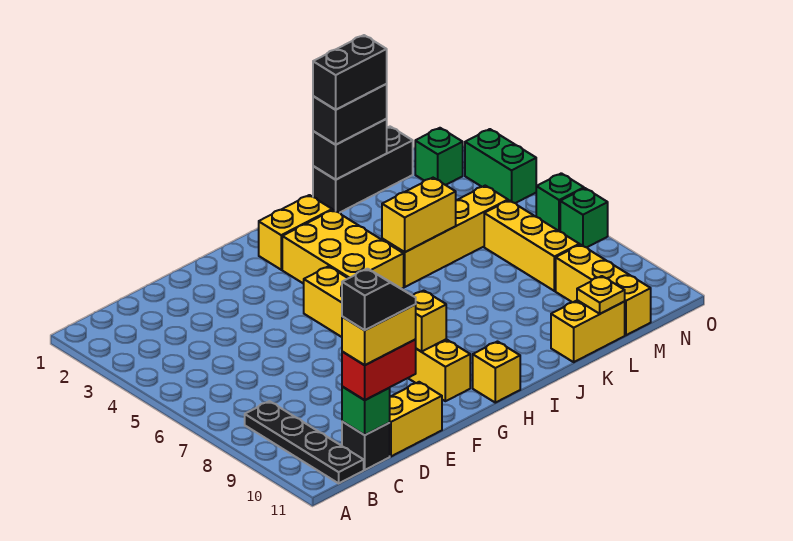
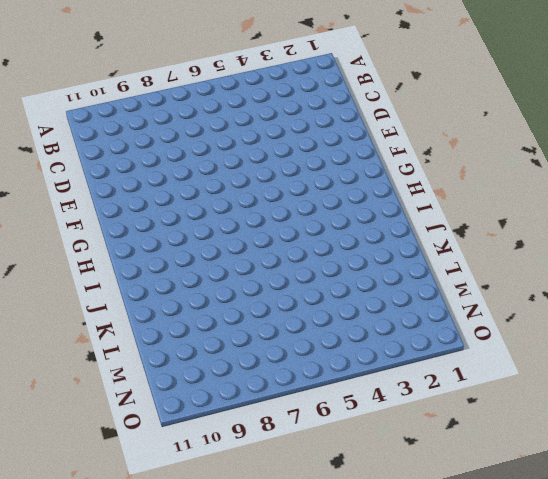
none -> black 1x4 plate [245,401,364,483]
none -> black 1x1 brick [342,422,390,470]
none -> yellow 1x2 brick [389,382,442,456]

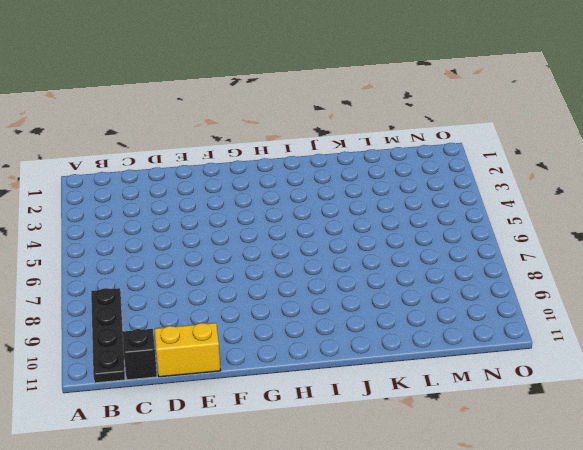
none -> yellow 1x6 brick [304,266,470,401]
none -> yellow 1x2 brick [259,195,332,270]
none -> yellow 2x3 brick [282,210,404,289]

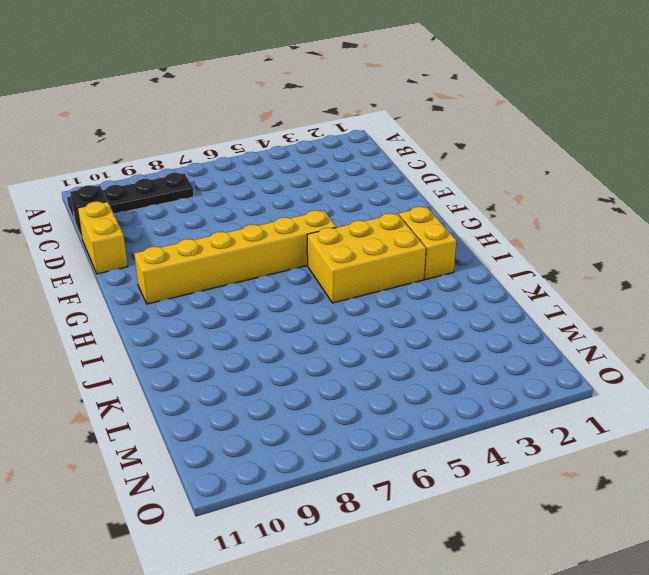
none -> yellow 1x1 brick [473,342,520,403]
none -> yellow 1x4 brick [382,186,508,287]
none -> black 1x3 brick [313,127,413,213]

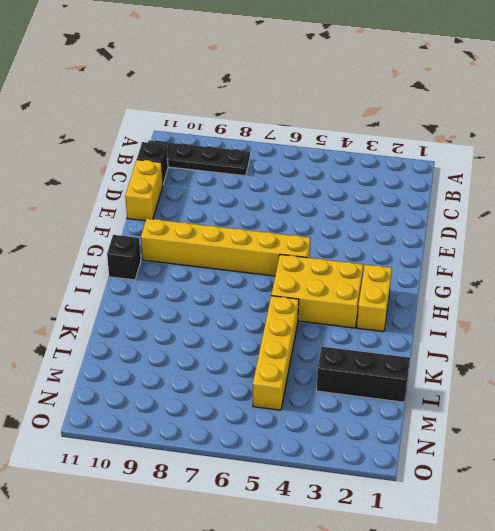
black 1x1 brick [107,235,141,280] -> yellow 1x1 brick [473,342,520,403]
black 1x3 brick [317,347,410,402] -> black 1x3 brick turned to [313,127,413,213]
none -> yellow 1x2 brick [551,300,625,362]
none -> yellow 1x3 brick [484,200,579,291]
none -> yellow 1x3 brick [556,245,651,335]

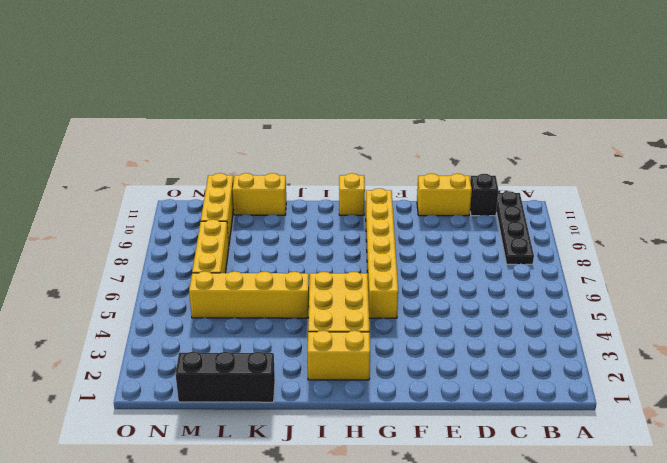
none -> green 1x1 brick [415,128,463,185]
none -> green 1x2 brick [465,129,536,203]
none -> green 1x1 brick [536,173,584,232]

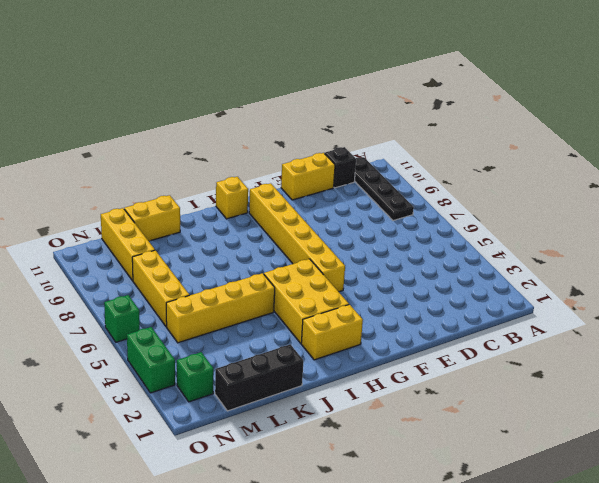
none -> green 1x1 brick [560,188,608,247]
none -> green 1x1 brick [342,387,390,435]
none -> yellow 1x1 brick [413,290,446,352]

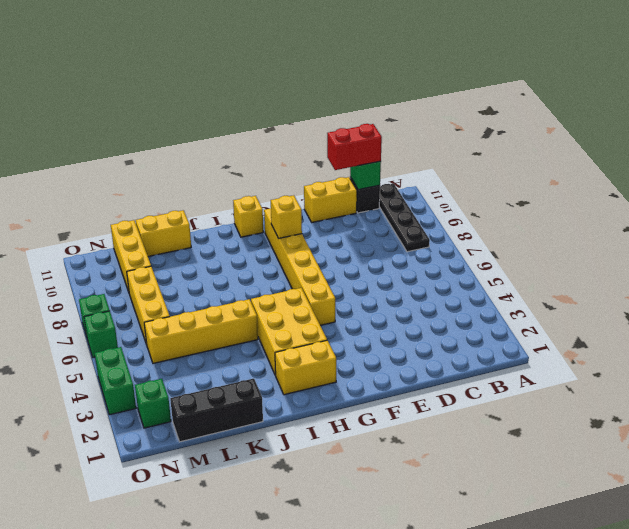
none -> yellow 1x2 brick [382,178,456,252]
none -> black 1x2 brick [313,119,387,180]
none -> yellow 1x1 plate [577,276,625,314]

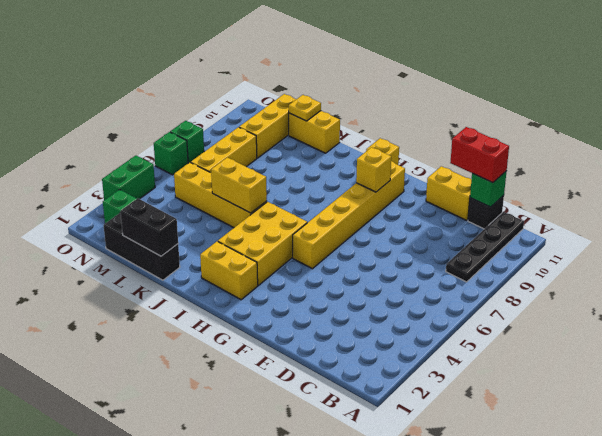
none -> black 1x2 brick [313,84,387,145]
none -> yellow 1x2 brick [342,305,416,365]
none -> black 1x2 brick [313,35,387,110]

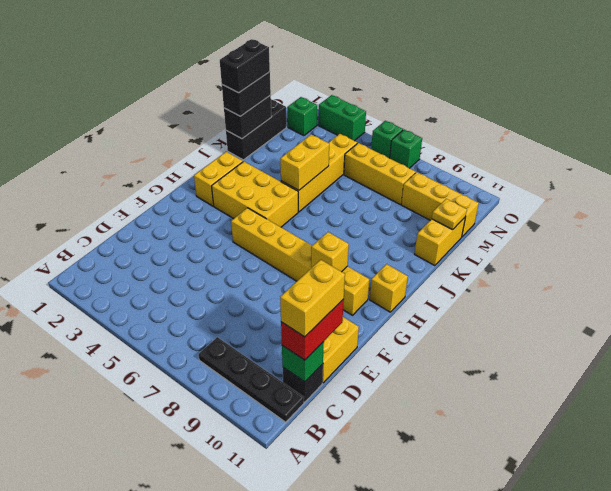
none -> black 1x2 slope [342,269,416,330]

